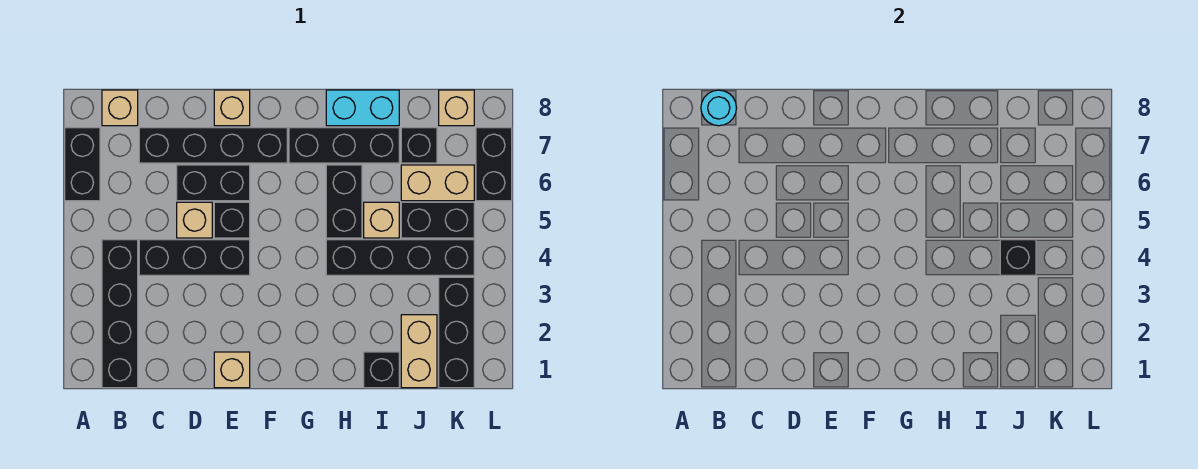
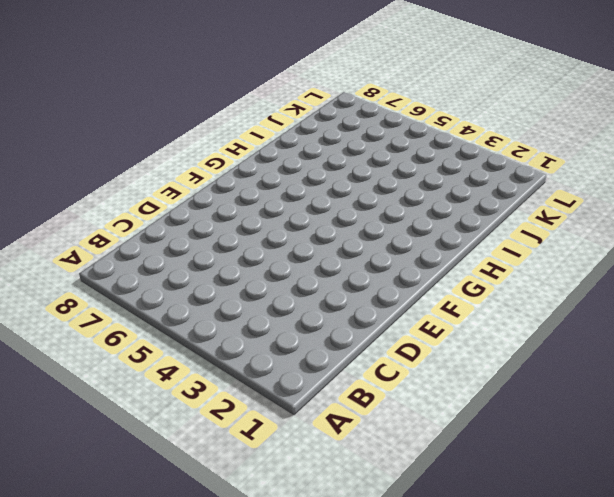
none -> black 1x2 brick [65,128,100,201]
none -> black 1x4 brick [102,240,138,388]
none -> tan 1x1 brick [102,90,138,126]

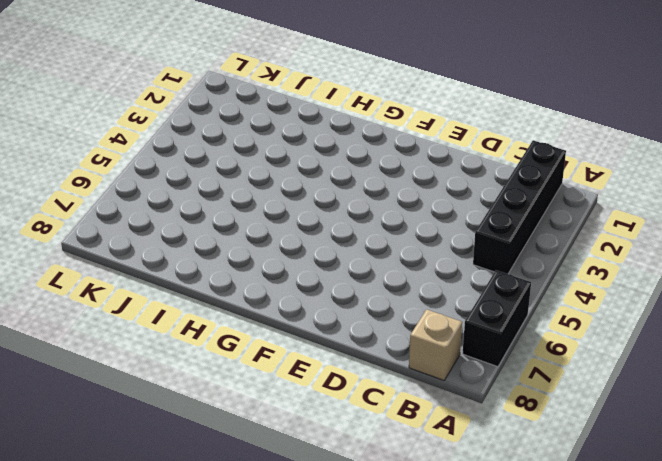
none -> black 1x3 brick [139,240,250,275]
none -> black 1x4 brick [139,128,287,163]
none -> tan 1x1 brick [177,202,212,238]

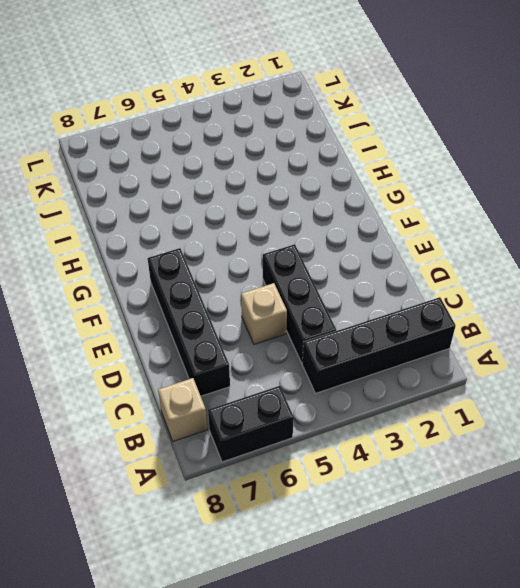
none -> black 1x2 brick [177,165,250,201]
none -> tan 1x1 brick [214,352,250,388]
none -> black 1x1 brick [214,202,250,238]

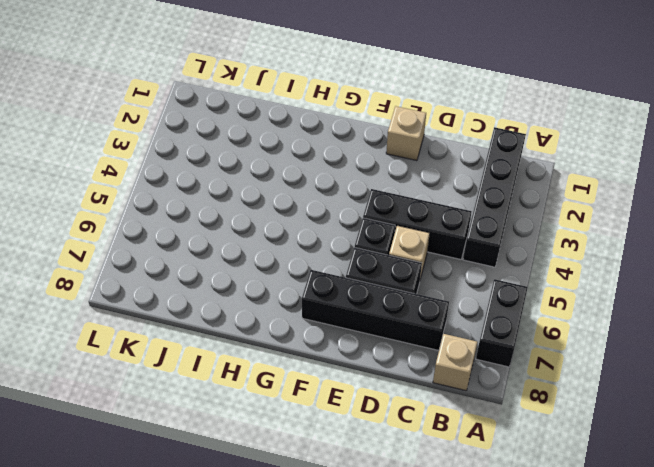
none -> tan 1x1 brick [214,90,250,126]
none -> black 1x3 brick [289,128,399,163]
none -> black 1x4 brick [326,240,474,275]

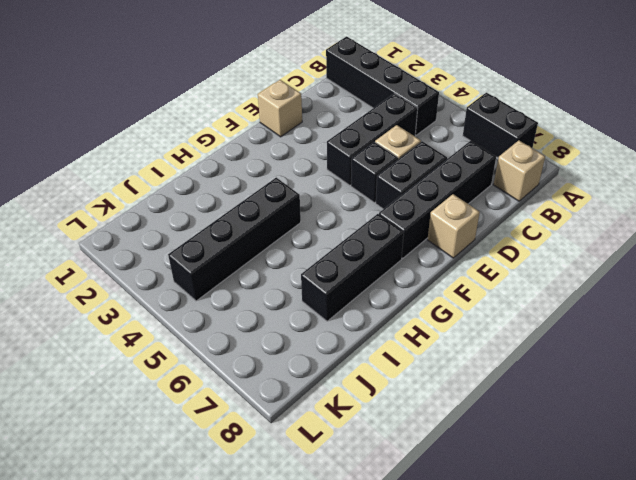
none -> black 1x2 brick [326,165,362,238]
none -> cyan 1x2 brick [326,90,399,126]
none -> black 1x1 brick [364,352,399,388]

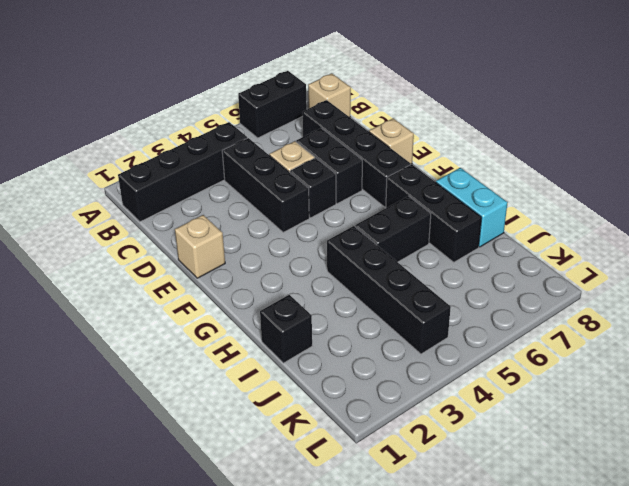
none -> tan 1x1 brick [364,202,399,238]
none -> tan 1x2 brick [401,315,437,388]
none -> black 1x2 brick [401,202,474,238]

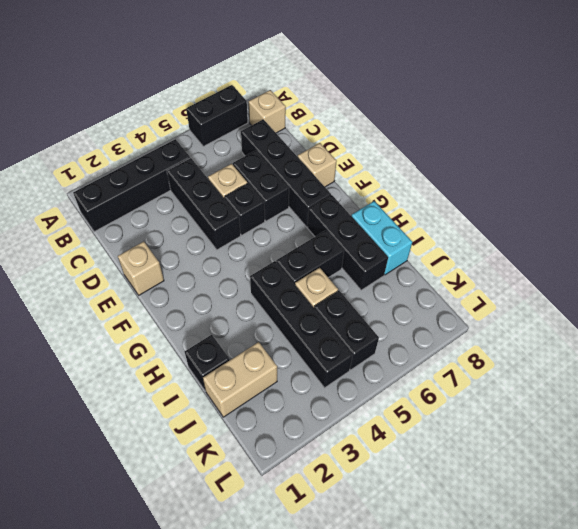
none -> tan 1x2 brick [401,165,474,201]
none -> black 1x1 brick [401,128,437,163]
none -> black 1x3 brick [439,277,474,388]

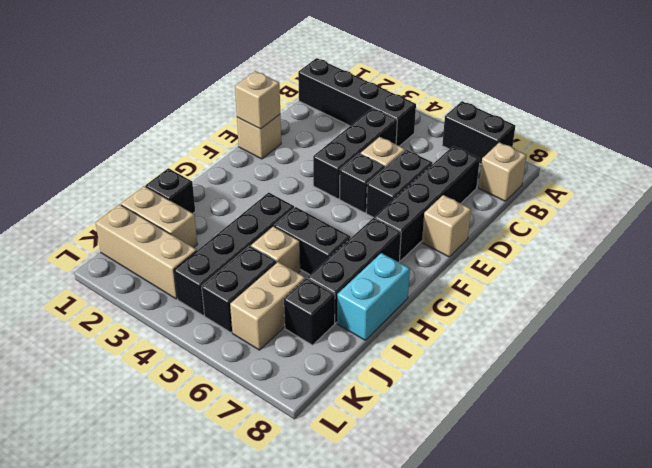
tan 1x1 brick [235,71,280,129] -> tan 1x1 brick moved to [439,90,474,126]
tan 1x3 brick [96,205,197,299] -> black 1x3 brick [439,277,474,388]
none -> black 1x2 brick [476,128,512,201]
none -> cyan 1x1 round brick [701,90,736,126]
none -> black 1x1 brick [1000,240,1036,275]

